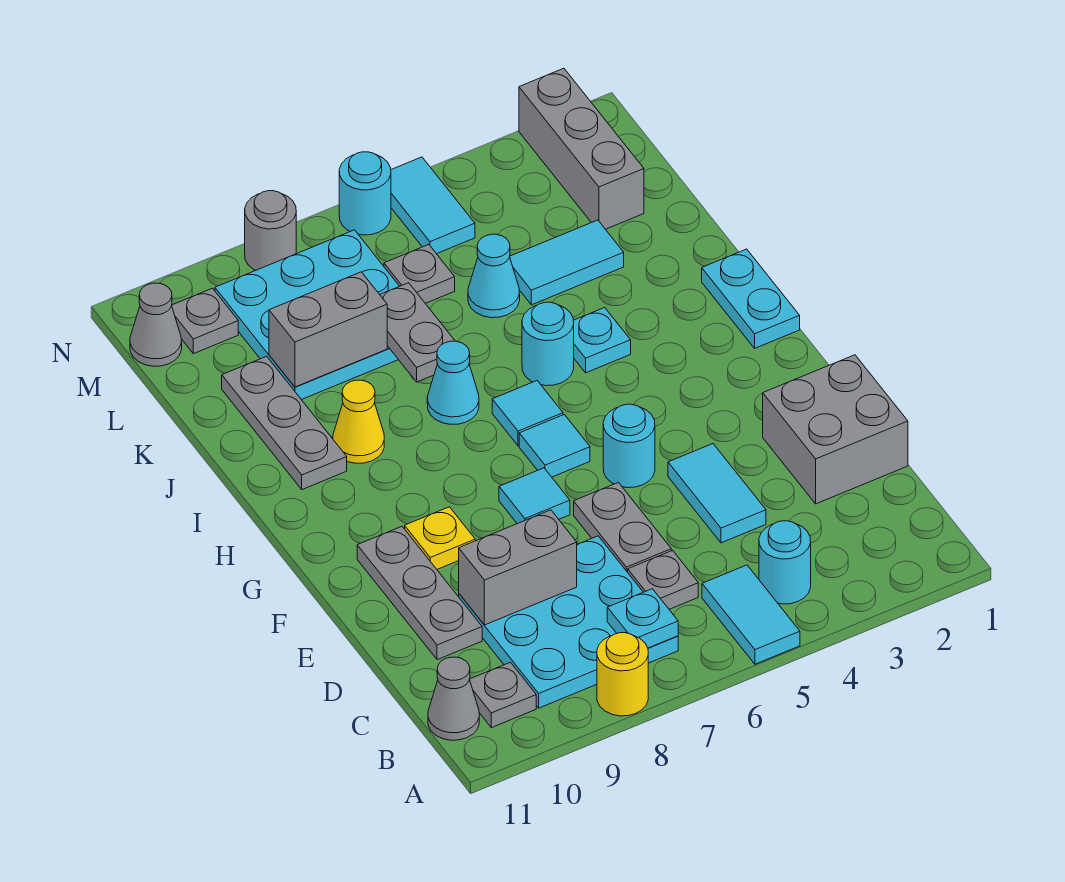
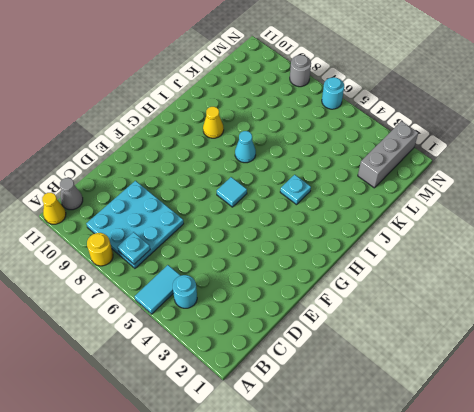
yellow 1x1 cone [42,193,66,224] -> none
none -> grey 1x1 plate [469,662,536,728]
none -> grey 1x1 plate [628,550,698,609]
none -> grey 2x2 brick [763,355,908,504]
none -> cyan 1x2 tile [668,444,766,543]

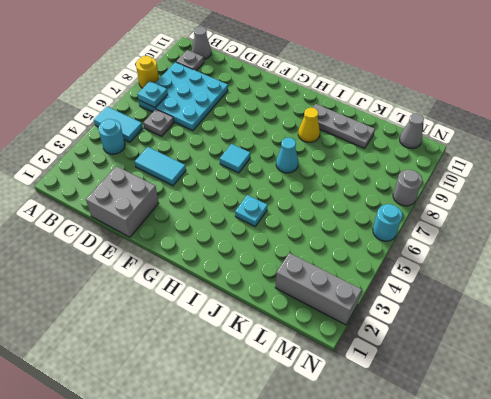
none -> grey 1x2 plate [574,482,671,572]
none -> grey 1x3 plate [357,527,482,660]
none -> cyan 1x1 round brick [603,404,655,488]
none -> cyan 1x1 tile [499,468,570,524]

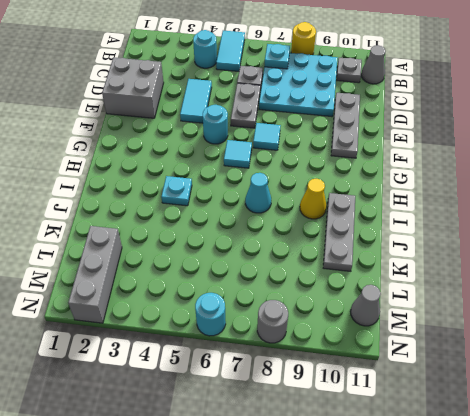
none -> yellow 1x1 plate [405,507,475,569]
none -> cyan 1x2 plate [702,249,800,348]
none -> cyan 1x1 tile [492,381,563,446]
none -> cyan 1x1 round brick [522,302,574,386]

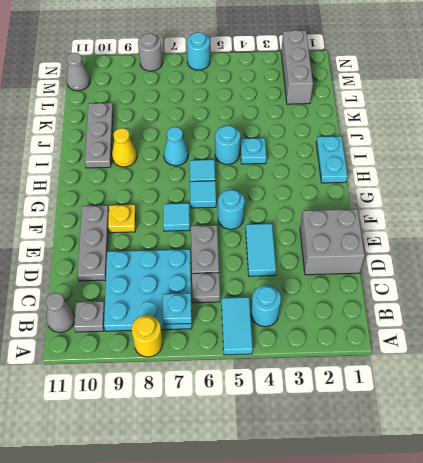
none -> cyan 1x2 tile [510,220,624,305]
none -> cyan 1x1 cone [468,234,520,318]
none -> cyan 3x3 plate [215,230,399,400]
none -> grey 1x1 plate [384,245,455,303]

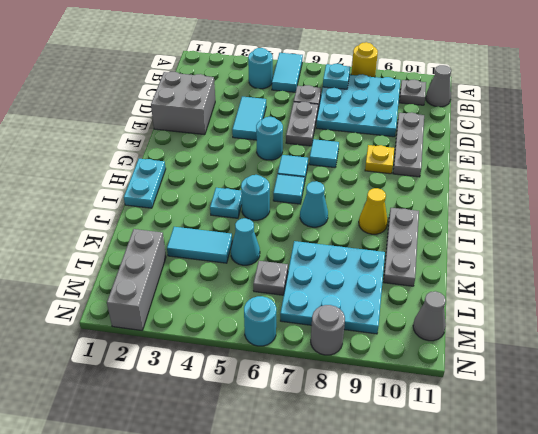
none -> cyan 1x2 tile [391,157,475,254]
none -> grey 1x1 plate [172,288,238,354]
none -> grey 1x2 brick [459,510,577,625]
none -> grey 1x2 plate [380,283,455,382]

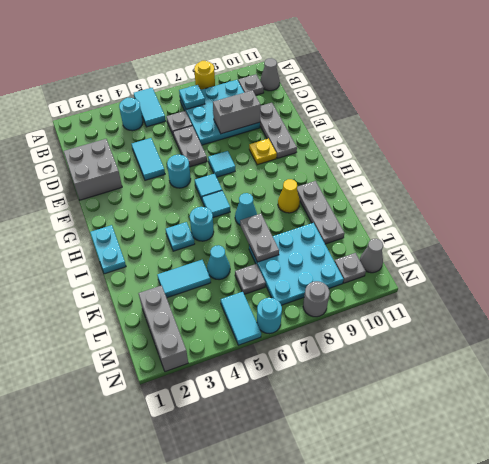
none -> grey 1x2 brick [269,272,387,387]

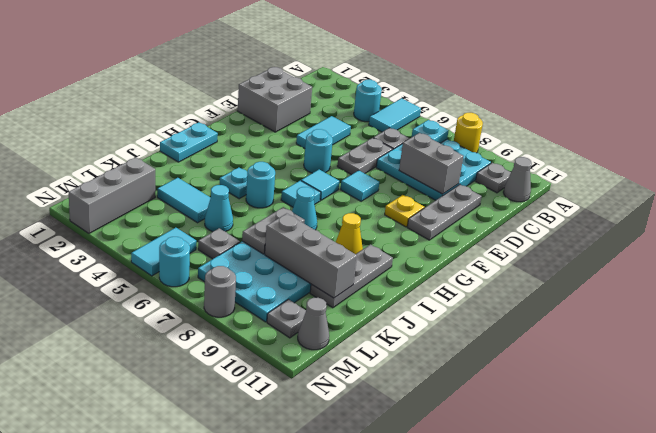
grey 1x3 brick [265,213,357,298] -> grey 1x2 brick [269,272,387,387]

